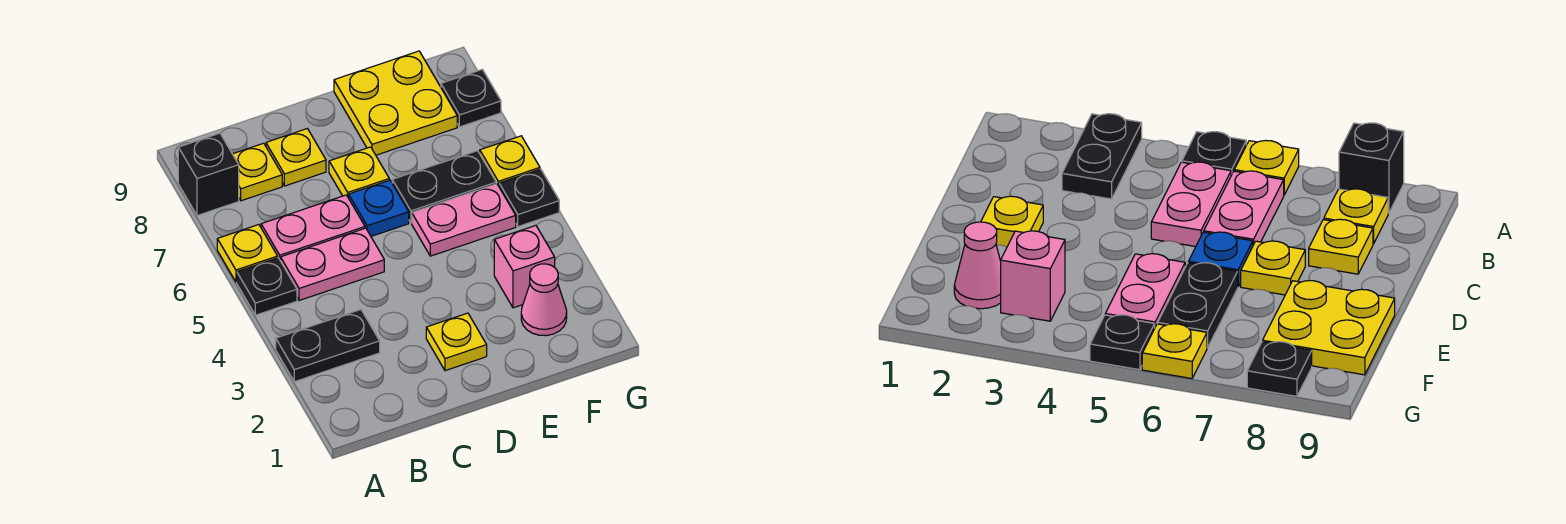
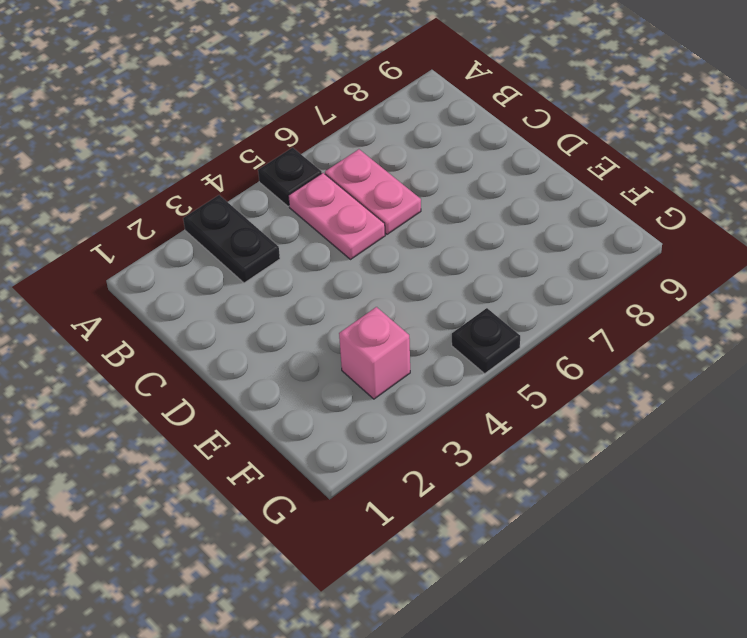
none -> yellow 1x1 plate [217,225,278,282]
none -> black 1x1 brick [178,133,239,216]
none -> yellow 1x1 plate [233,143,282,201]

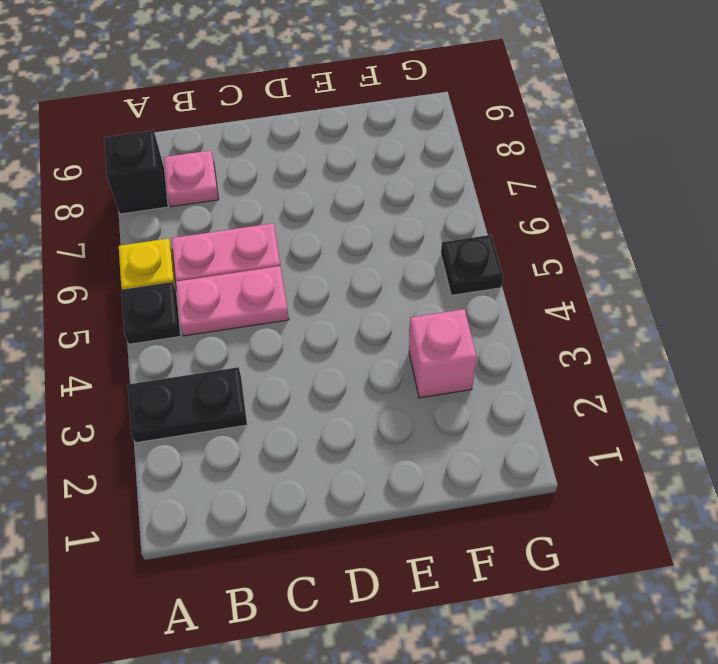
pink 1x1 plate [164,150,219,207] -> yellow 1x1 plate [233,143,282,201]
none -> yellow 1x1 plate [266,129,326,186]
none -> yellow 1x1 plate [426,313,487,371]
none -> blue 1x1 plate [349,180,409,236]

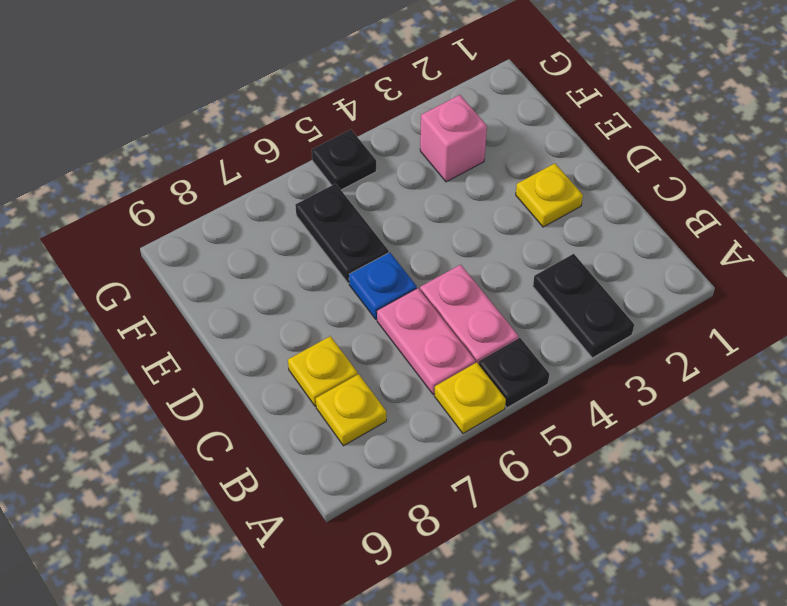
none -> black 1x1 brick [178,133,239,216]
none -> yellow 1x1 plate [329,147,389,198]
none -> pink 1x2 plate [412,184,516,256]

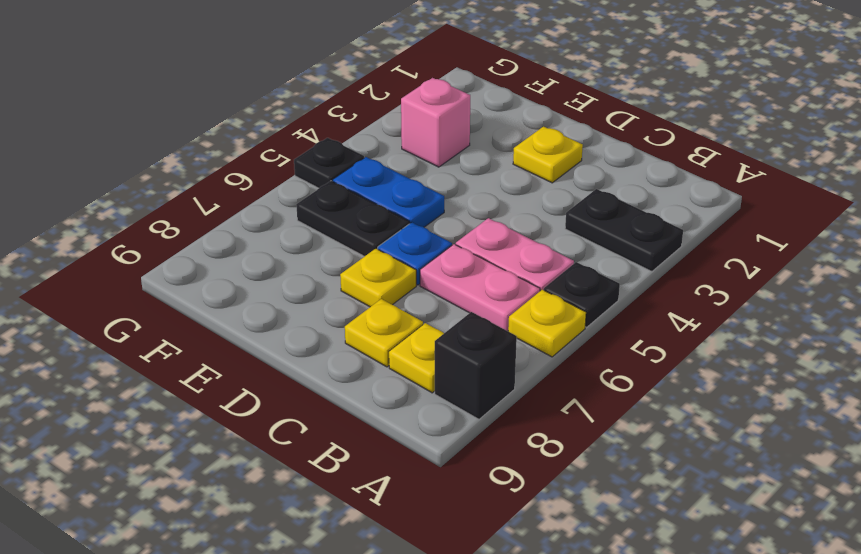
blue 1x2 plate [333,157,444,227] -> pink 1x2 plate [412,184,516,256]
none -> yellow 2x2 plate [334,51,457,155]
none -> pink 1x1 cone [521,264,567,336]
none -> yellow 1x1 plate [480,136,540,186]

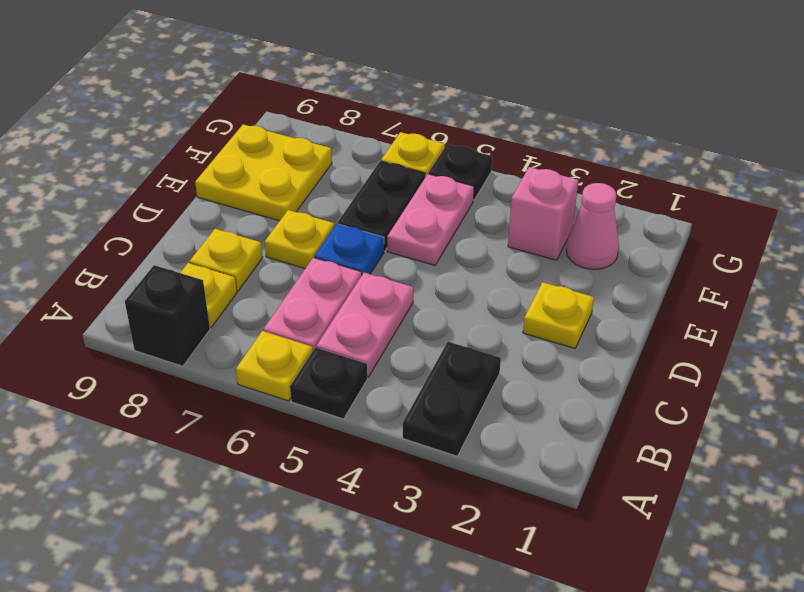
none -> black 1x1 plate [441,69,501,127]

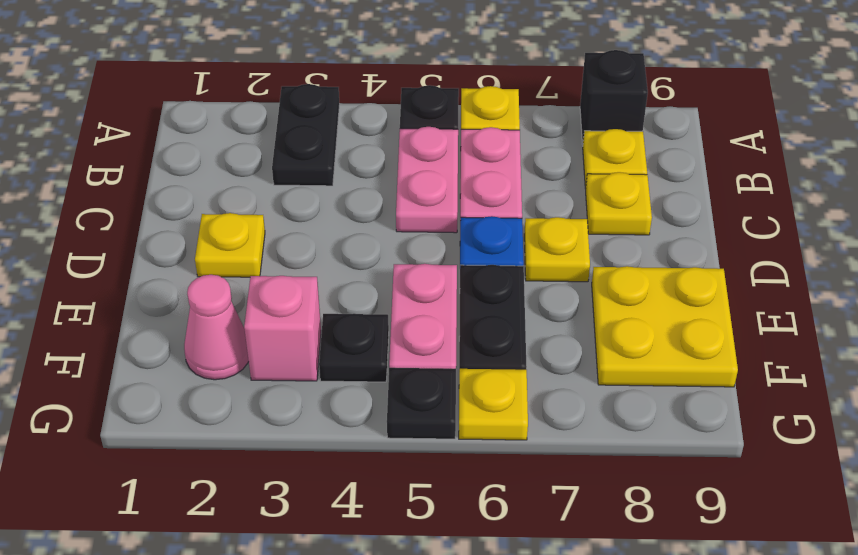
black 1x1 plate [319,314,389,382] -> black 1x1 plate moved to [441,69,501,127]

